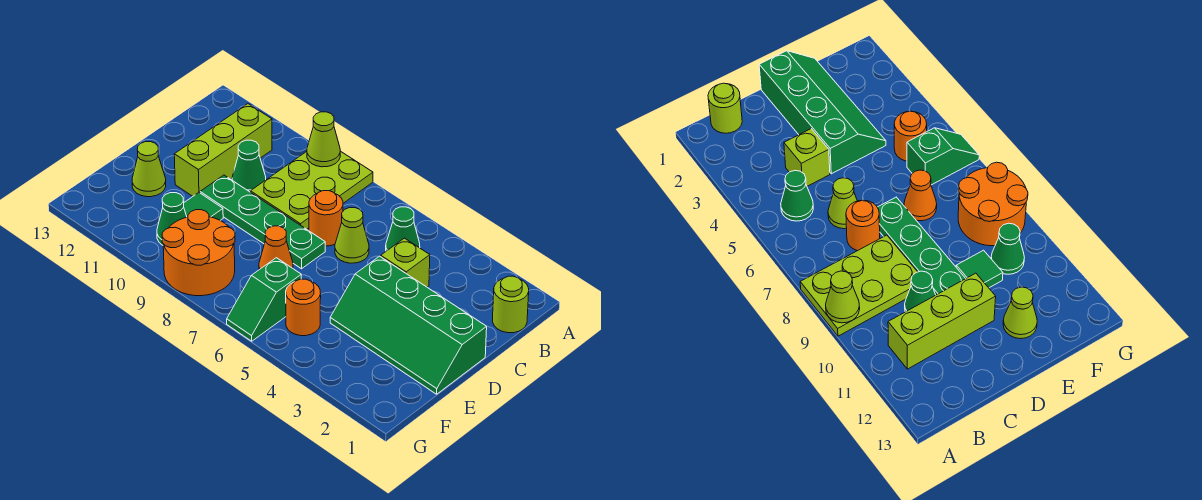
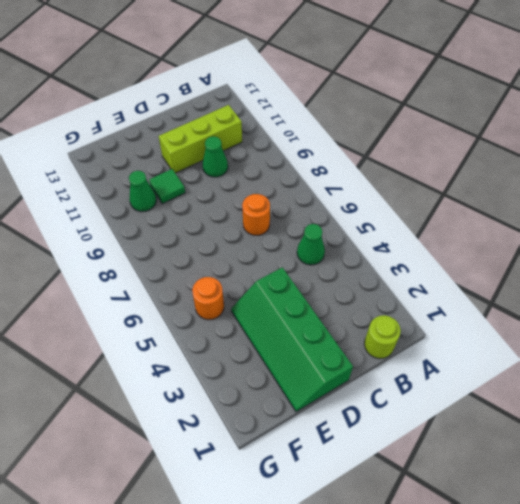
none -> lime 2x3 plate [250,151,373,229]
none -> lime 1x1 brick [380,238,430,287]
none -> lime 1x1 cone [335,208,369,263]

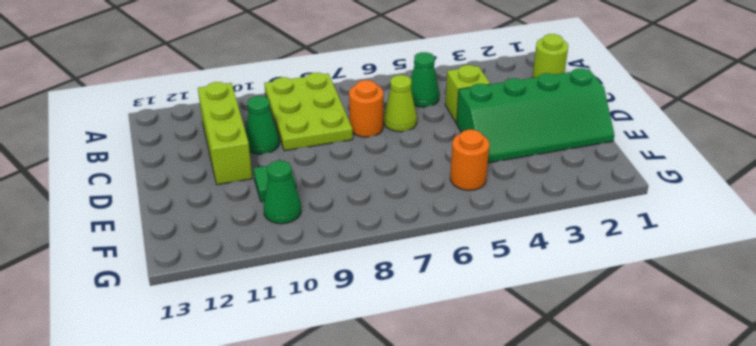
none -> green 1x4 plate [200,175,325,269]
none -> orange 1x1 cone [259,226,293,270]
none -> lime 1x1 cone [132,142,166,197]

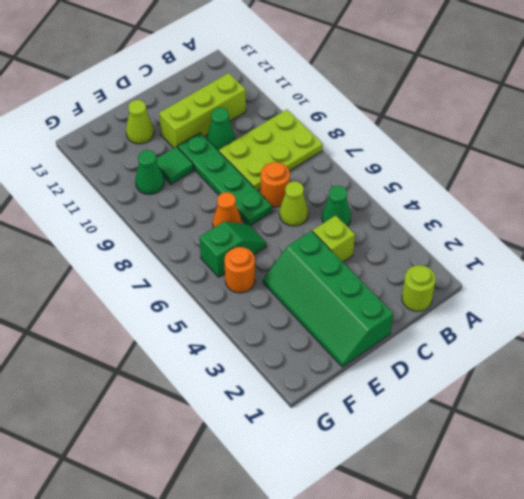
green 1x2 slope [199,222,266,277] -> green 1x2 slope turned to [227,258,301,341]
none -> orange 2x2 round brick [162,210,235,296]
none -> lime 1x1 cone [307,112,340,167]

